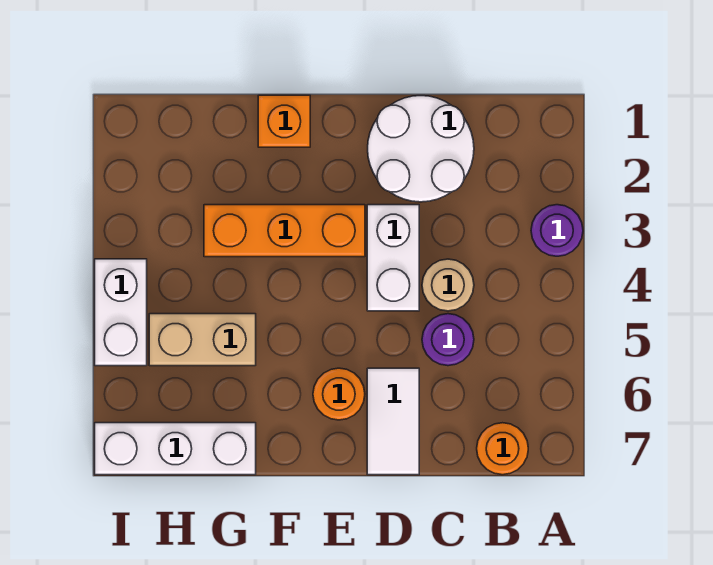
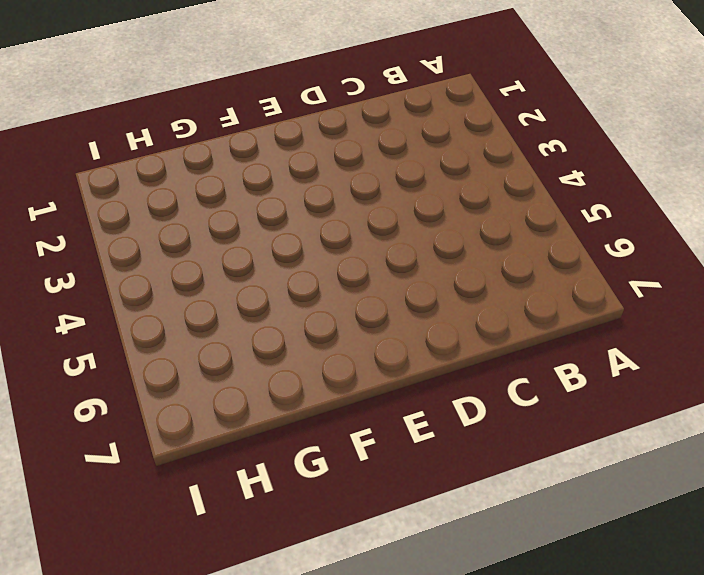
none -> purple 1x1 round brick [531,205,583,256]
none -> orange 1x1 round brick [477,423,528,475]
none -> white 2x2 round brick [368,96,474,202]

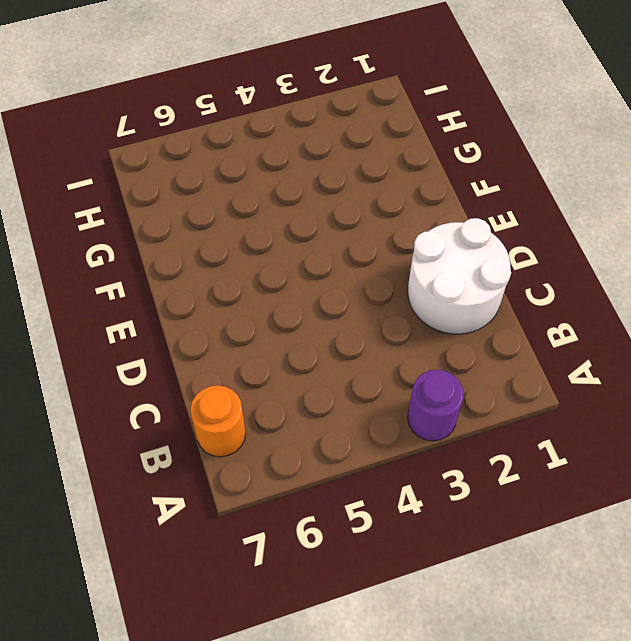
none -> tan 1x1 round brick [422,259,474,311]
none -> purple 1x1 round brick [422,314,474,366]
none -> white 1x2 brick [367,205,419,311]

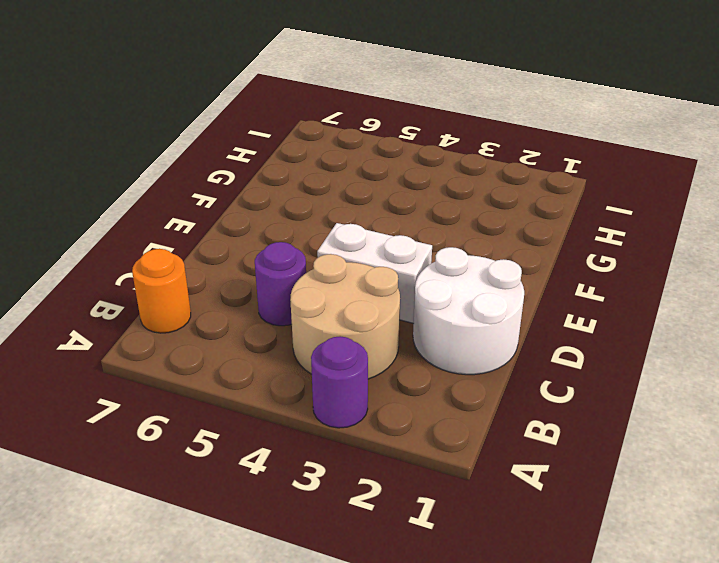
tan 2x2 round brick [290,254,400,379] -> tan 1x1 round brick [422,259,474,311]
none -> white 1x2 tile [367,368,419,475]
none -> orange 1x3 brick [204,205,365,257]
none -> orange 1x1 round brick [313,368,365,420]

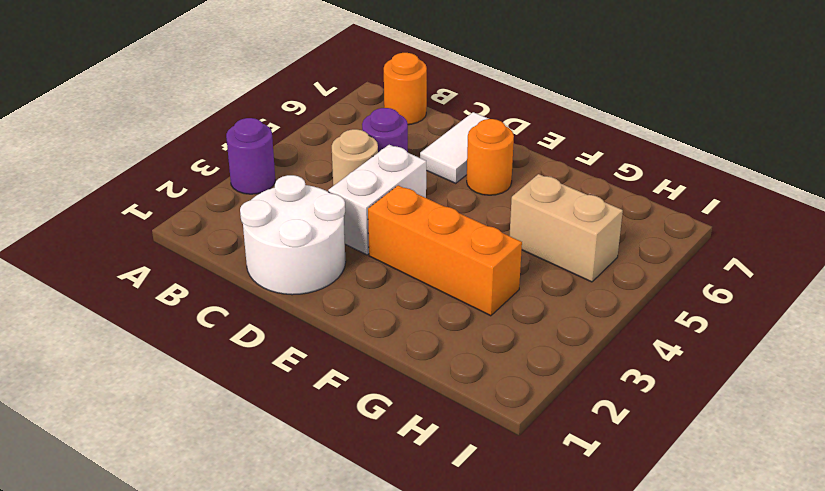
none -> orange 1x1 brick [258,95,310,147]
none -> white 1x3 brick [95,423,256,475]
none -> white 1x2 brick [95,259,147,366]

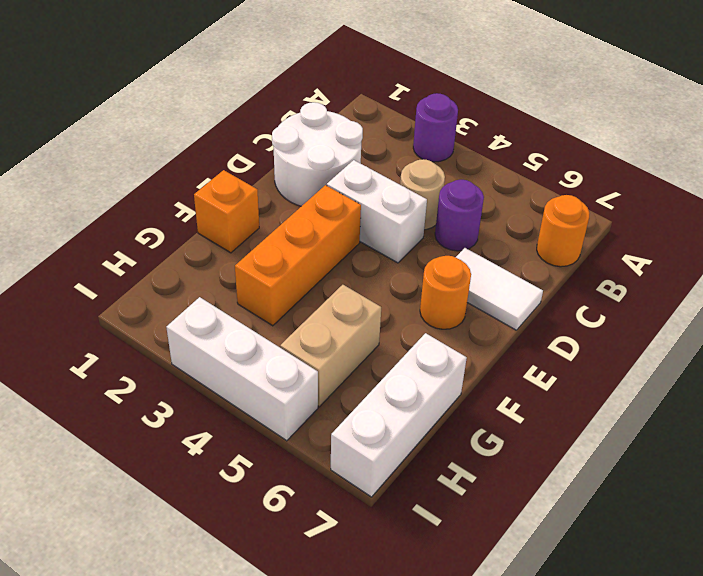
white 1x3 brick [166,297,318,441] -> white 1x2 brick [95,259,147,366]

